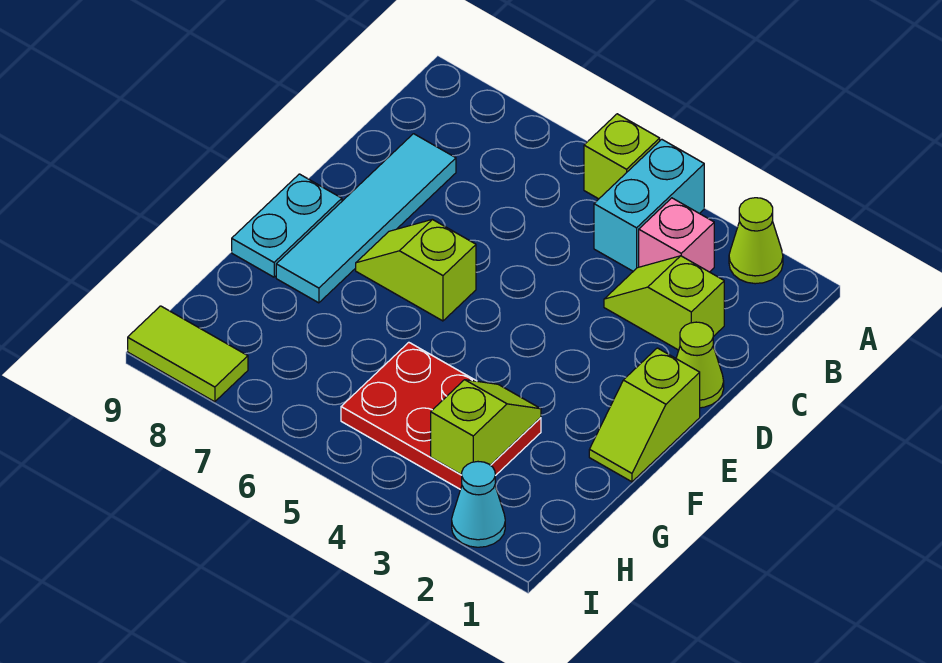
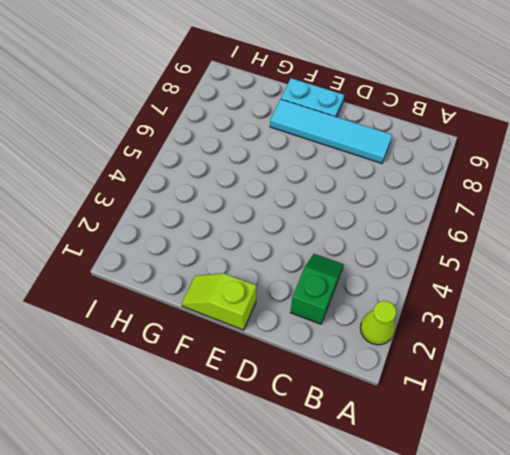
green 1x2 slope [290,254,343,324] -> lime 1x2 slope [604,256,724,350]
none -> cyan 1x2 brick [594,139,704,271]
none -> lime 1x1 brick [584,114,660,199]
none -> pink 1x1 brick [639,198,714,272]

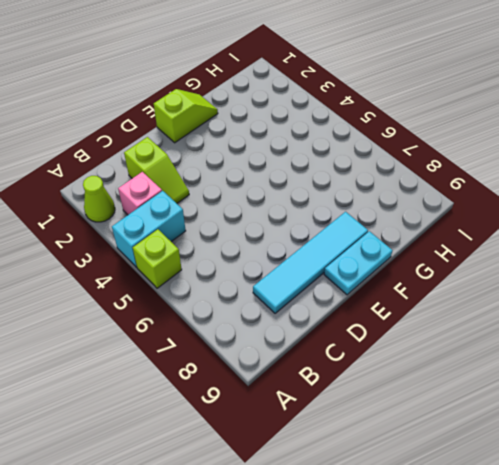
none -> lime 1x1 cone [676,322,724,408]
none -> lime 1x2 slope [356,219,476,321]
none -> red 2x3 plate [341,342,541,489]

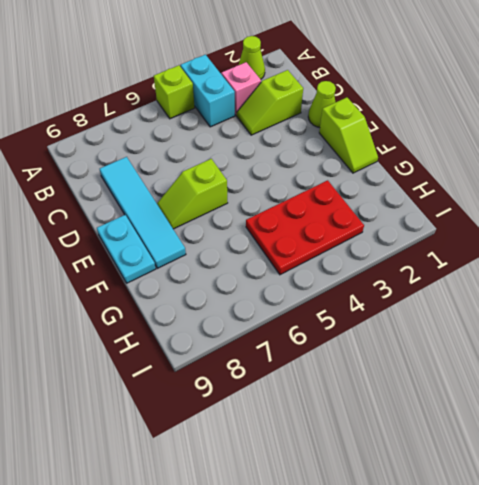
none -> cyan 1x1 cone [452,462,505,547]
none -> lime 1x2 tile [128,306,248,402]
none -> lime 1x2 slope [431,380,541,475]

